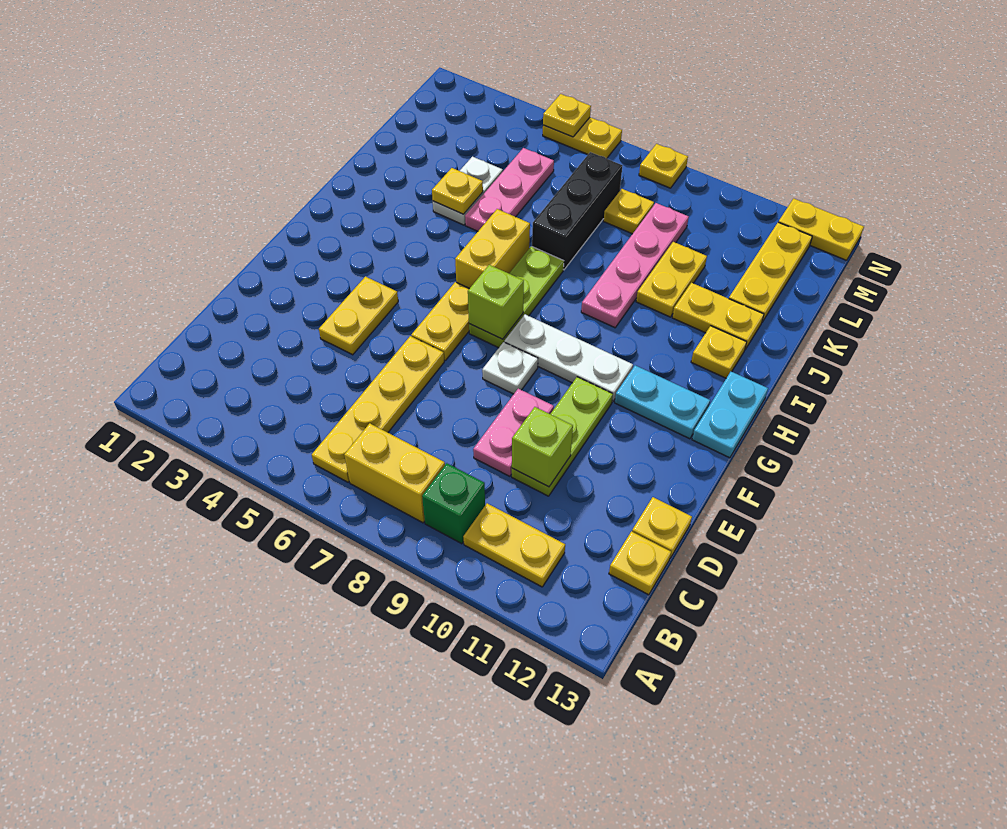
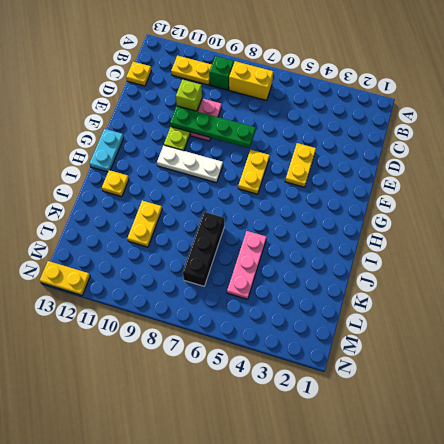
green 1x4 plate [170,106,256,148] -> none
none -> yellow 1x4 plate [312,336,444,482]
none -> yellow 1x1 plate [632,497,692,558]
none -> white 1x1 plate [482,342,538,394]
none -> lime 1x3 plate [469,246,564,348]

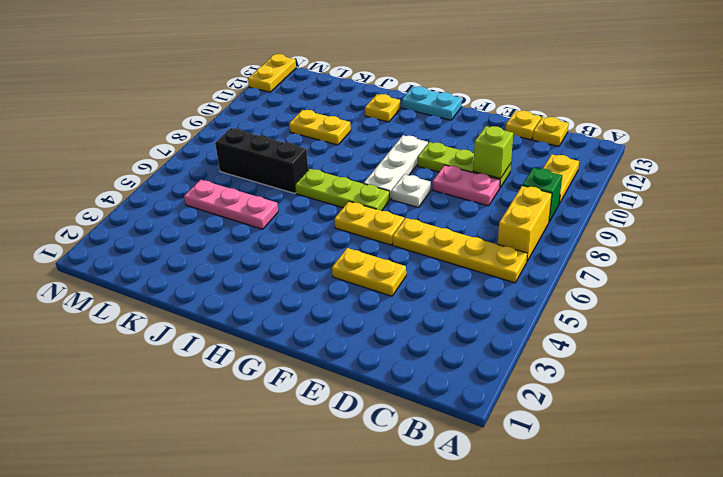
none -> cyan 1x2 plate [615,365,710,439]
none -> yellow 1x2 brick [455,209,530,289]
none -> pink 1x4 plate [581,203,689,328]
none -> white 1x2 plate [433,157,503,225]

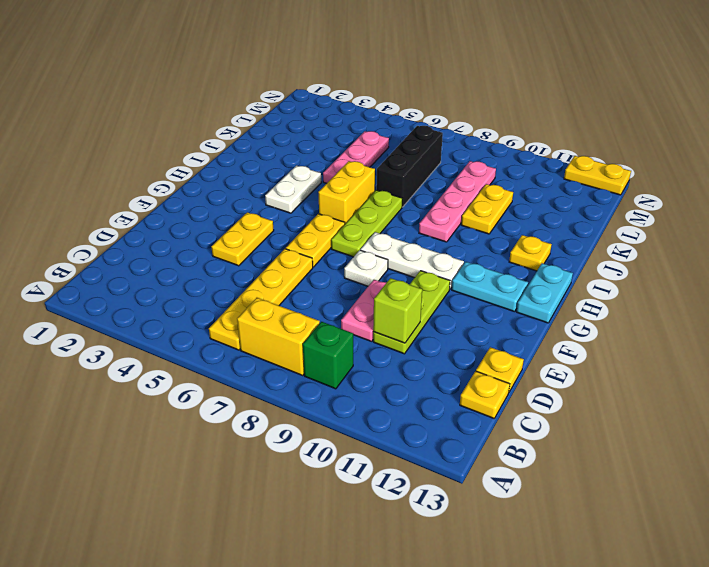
white 1x2 plate [265,166,321,213] -> white 1x2 plate moved to [433,157,503,225]
none -> yellow 1x2 plate [463,503,565,587]
none -> yellow 1x2 plate [672,283,764,349]
none -> yellow 1x3 plate [729,222,812,322]
none -> yellow 1x1 plate [604,189,654,234]

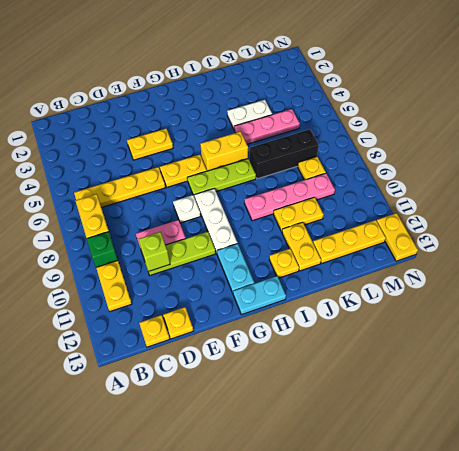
none -> yellow 1x2 plate [543,117,622,158]
none -> yellow 1x1 plate [639,144,688,188]
none -> lime 1x1 brick [468,265,524,339]
none -> yellow 1x1 plate [432,168,483,214]

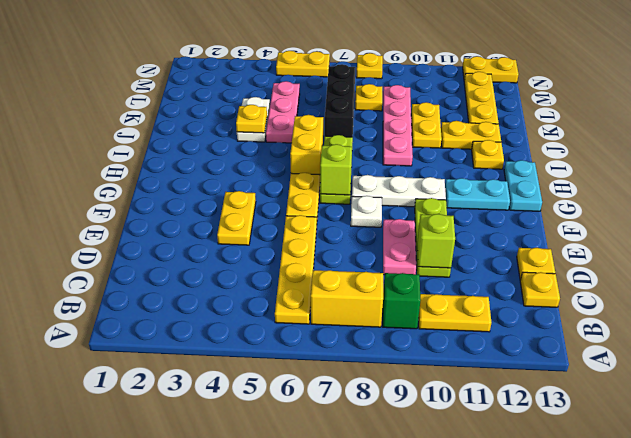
none -> yellow 1x1 plate [543,94,591,137]

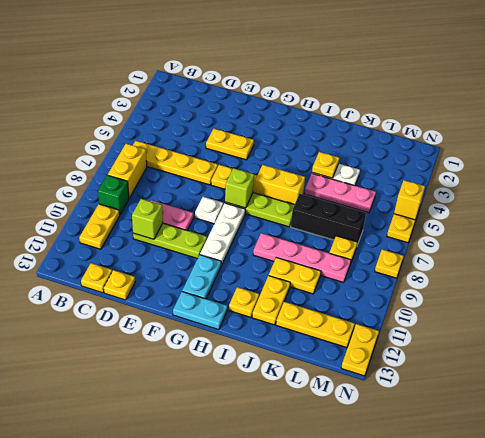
yellow 1x1 brick [394,180,425,220] -> yellow 1x1 plate [543,94,591,137]

